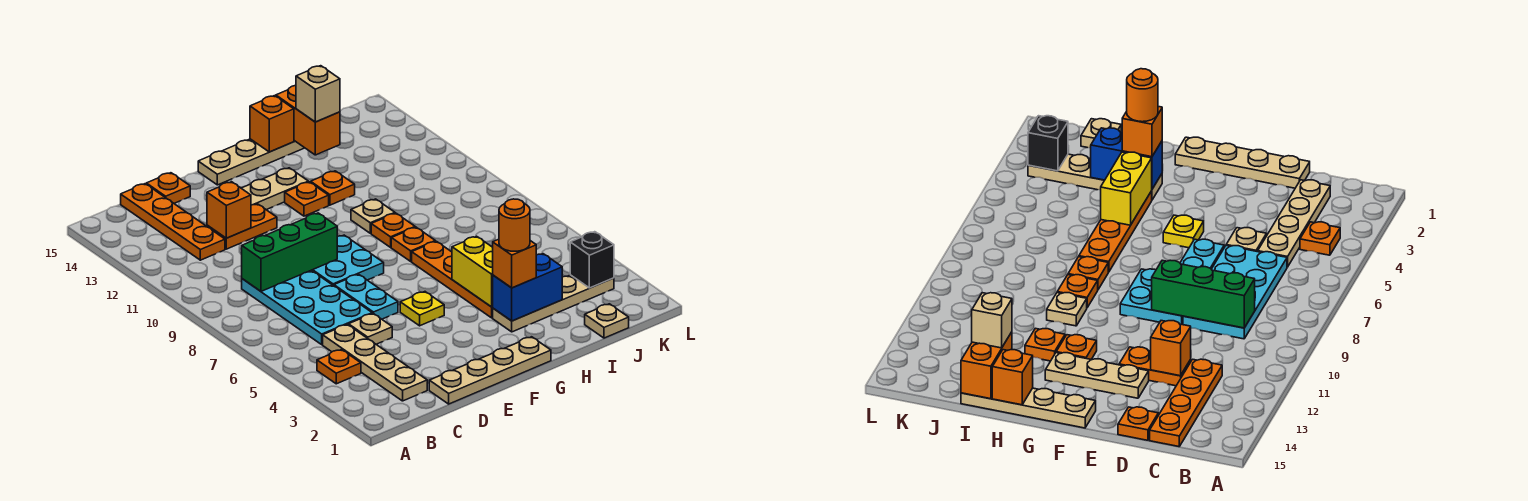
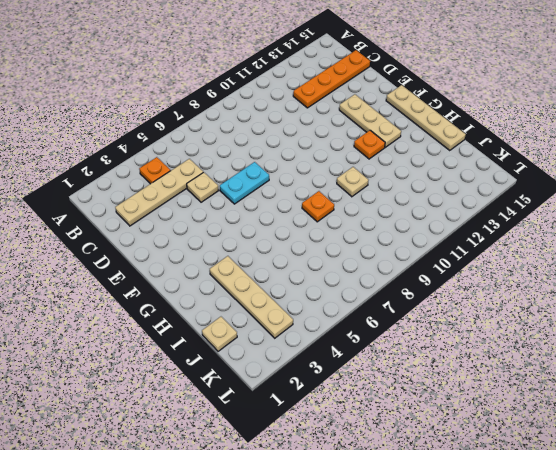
none -> cyan 2x4 plate [242,270,372,345]
none -> tan 1x4 plate [429,337,551,404]
none -> orange 1x2 plate [207,204,277,249]
none -> orange 1x1 plate [146,173,190,203]

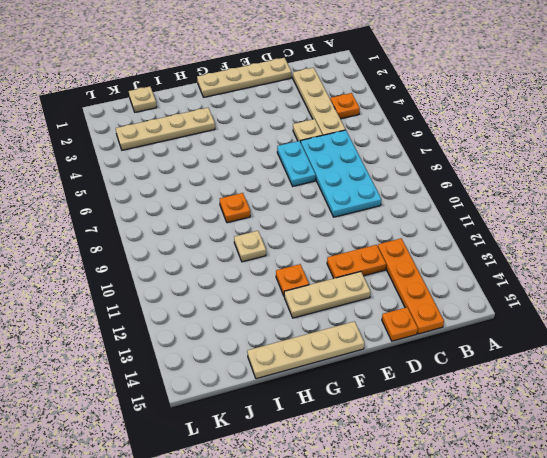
none -> cyan 2x2 plate [312,235,384,286]
none -> yellow 1x1 plate [400,292,444,326]
none -> orange 1x4 plate [412,241,493,318]
none -> orange 1x1 plate [371,213,415,247]

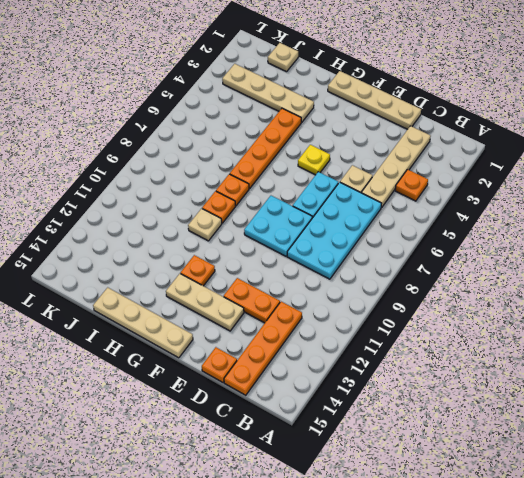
none -> orange 1x1 plate [311,171,355,205]
none -> green 1x3 brick [242,213,337,291]
none -> orange 1x1 brick [207,182,251,238]
none -> blue 1x2 brick [493,254,562,321]

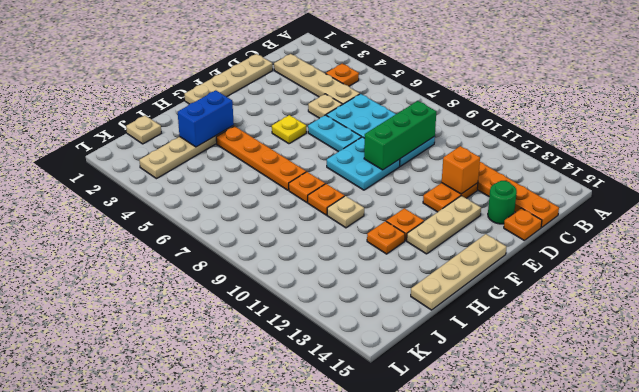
green 1x1 round brick [488,181,517,224] -> none
none -> yellow 1x2 brick [452,236,493,307]
none -> orange 1x1 brick [250,96,294,152]
none -> orange 1x2 brick [276,85,340,155]
none -> black 1x1 brick [570,232,614,288]

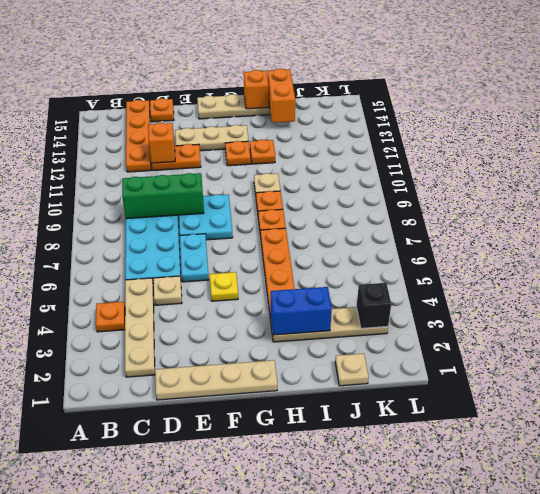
none -> yellow 1x2 brick [452,236,493,307]
none -> orange 1x1 brick [493,239,536,288]
none -> tan 1x1 brick [296,66,340,122]
none -> orange 1x1 round brick [499,199,530,251]

